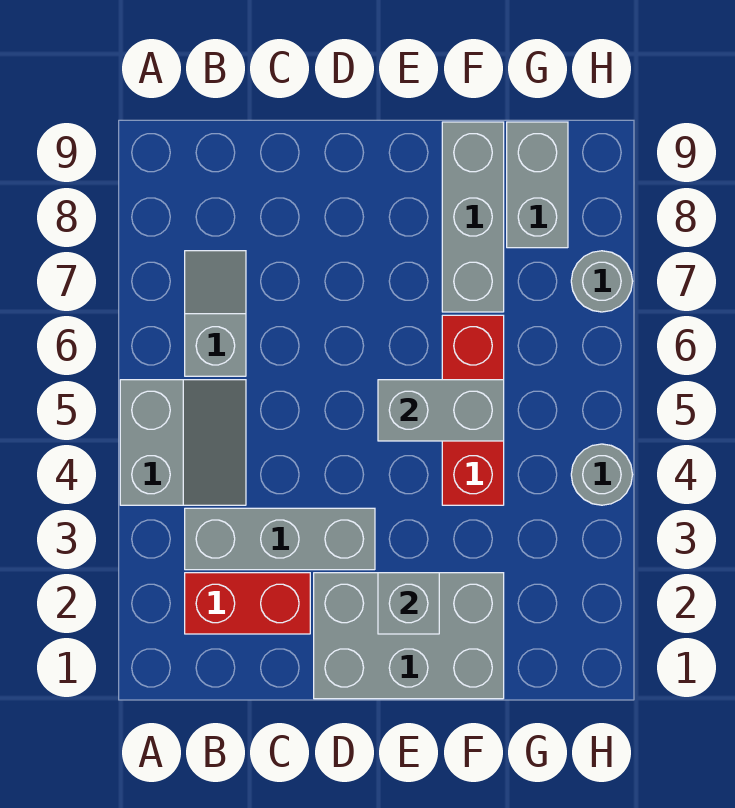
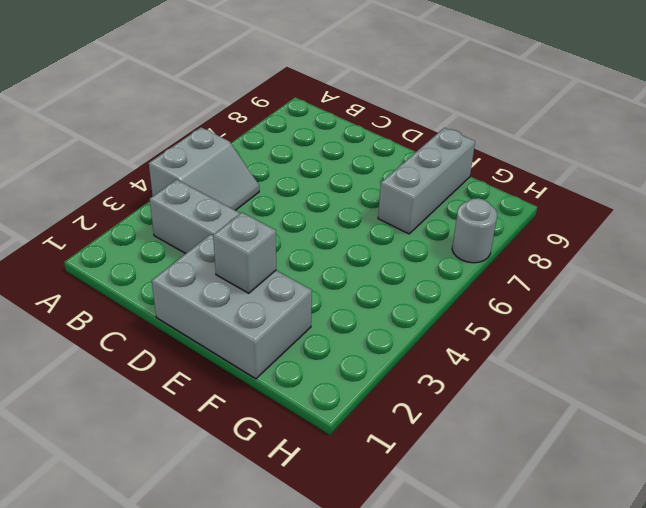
none -> red 1x2 brick [185,573,310,634]
none -> grey 1x2 slope [185,251,246,376]
none -> red 1x3 brick [442,315,504,505]

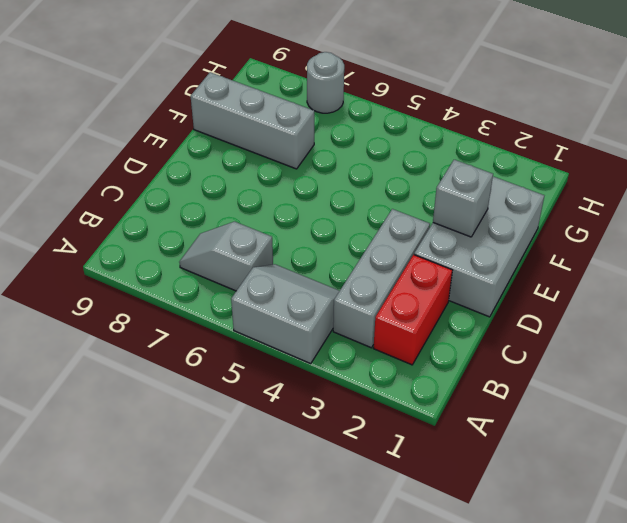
none -> red 1x3 brick [442,315,504,505]
none -> grey 1x2 brick [507,122,568,248]
none -> grey 1x1 round brick [571,444,633,505]

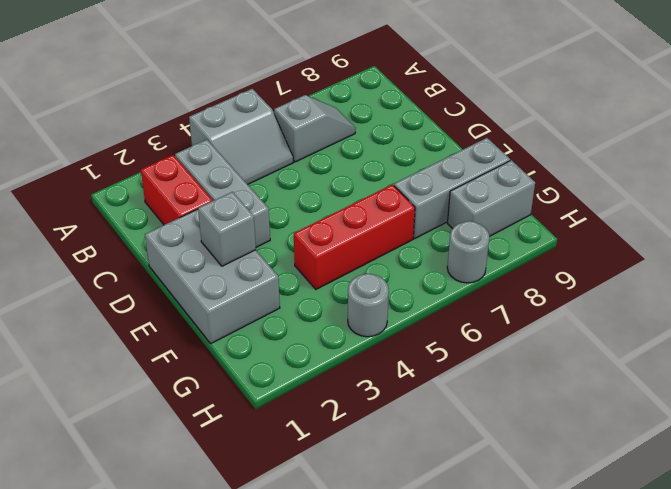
none -> grey 1x2 brick [378,380,504,441]

